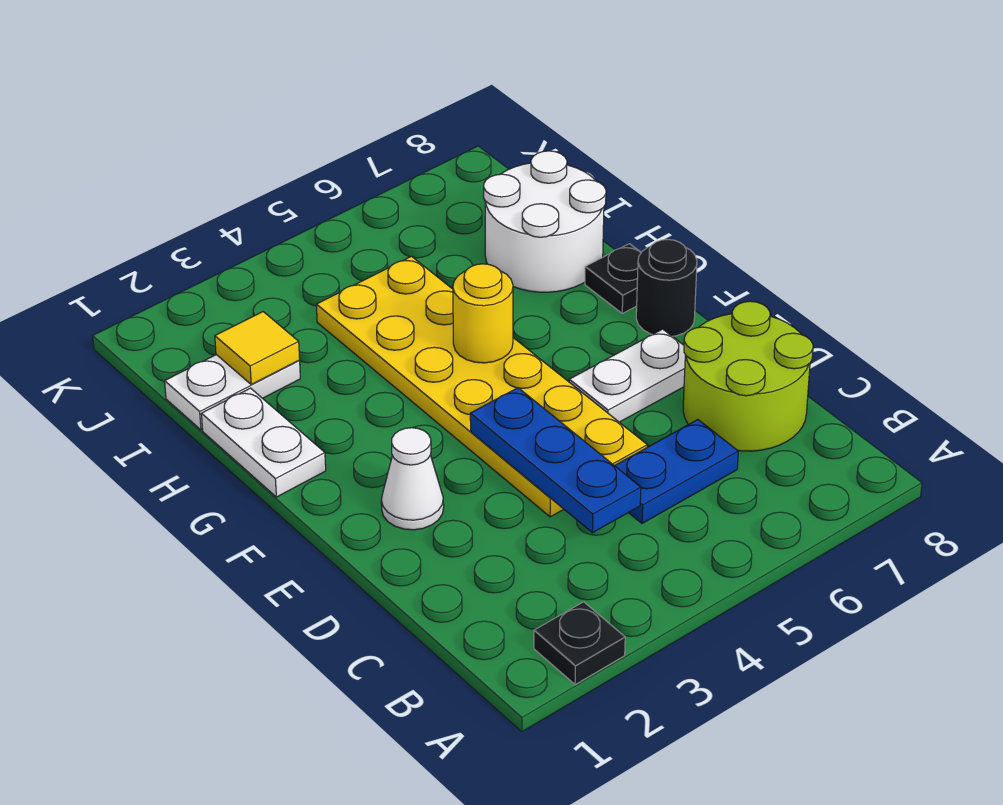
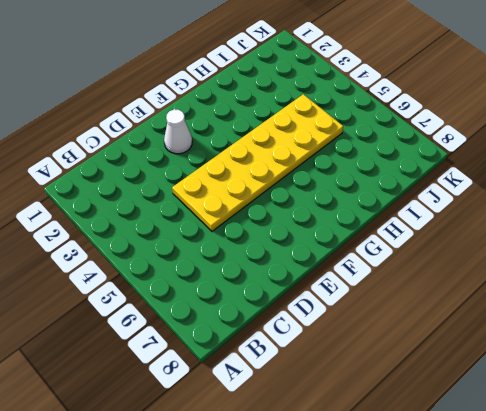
none -> black 1x1 plate [534,602,625,685]
none -> blue 1x2 plate [615,420,738,523]
none -> lime 2x2 round brick [683,301,813,451]

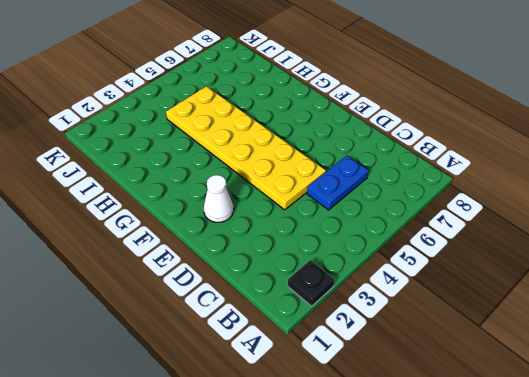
none -> lime 2x2 round brick [683,301,813,451]
none -> white 1x2 plate [569,329,685,422]
none -> black 1x1 round brick [636,240,697,336]

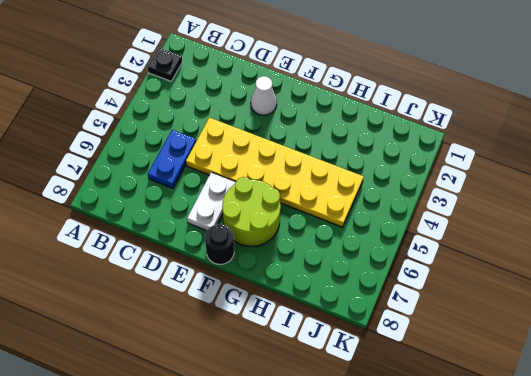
lime 2x2 round brick [222,177,281,246] -> lime 2x2 round brick moved to [683,301,813,451]
none -> white 1x2 plate [202,388,326,497]
none -> black 1x1 plate [585,244,641,313]
none -> white 2x2 round brick [484,151,606,292]

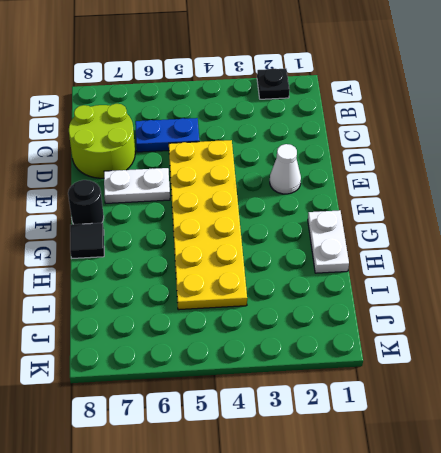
black 1x1 tile [70,223,104,258] -> black 1x1 plate [585,244,641,313]
none -> white 2x2 round brick [484,151,606,292]
none -> white 1x2 plate [165,355,300,430]
none -> blue 1x3 plate [470,388,641,533]

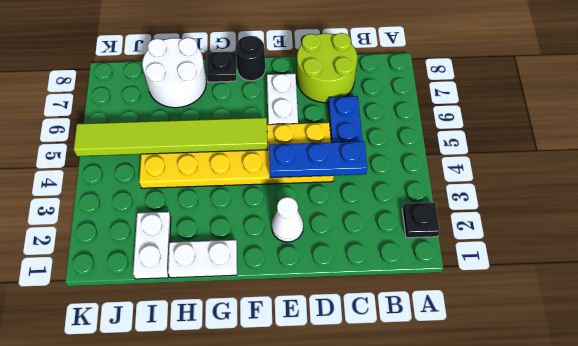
lime 1x6 tile [74,118,268,156] -> yellow 1x1 round brick [453,264,513,363]
none -> yellow 1x1 tile [215,312,300,384]

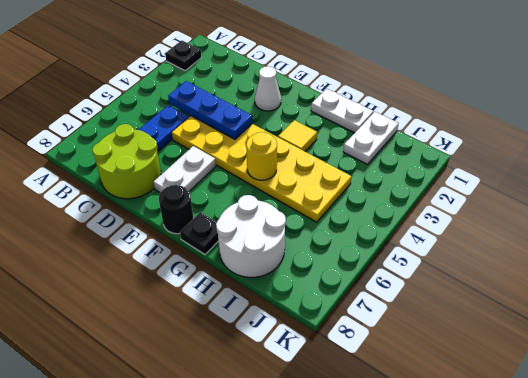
yellow 1x1 tile [278,120,317,151] -> yellow 1x1 tile moved to [215,312,300,384]

